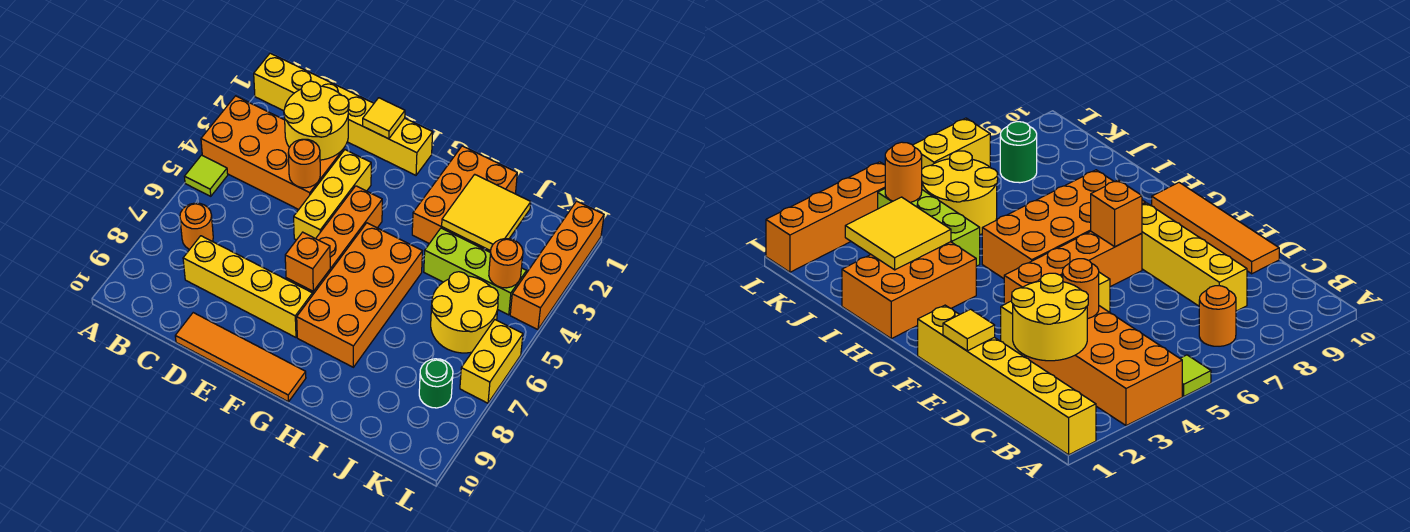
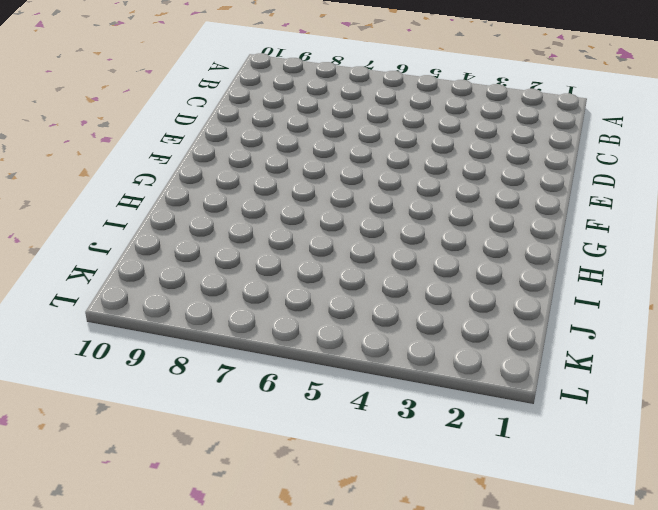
none -> yellow 1x6 brick [254,53,433,175]
none -> orange 2x4 brick [201,96,343,210]
none -> lime 1x1 tile [184,155,228,196]

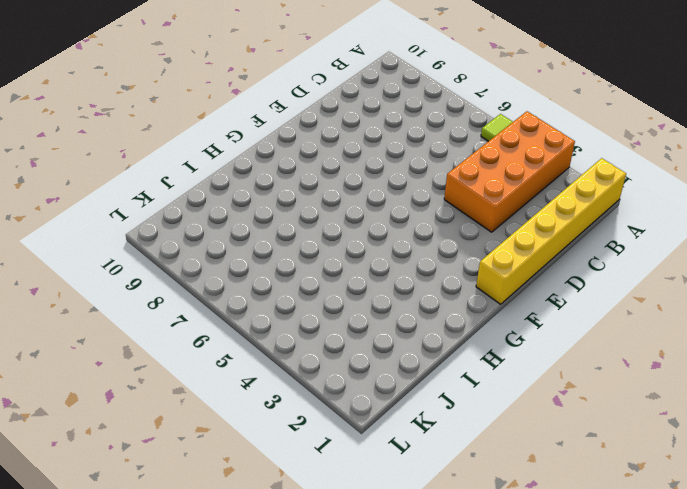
none -> orange 1x1 round brick [180,203,213,250]
none -> yellow 1x4 brick [183,236,313,337]
none -> orange 1x4 tile [175,313,306,402]

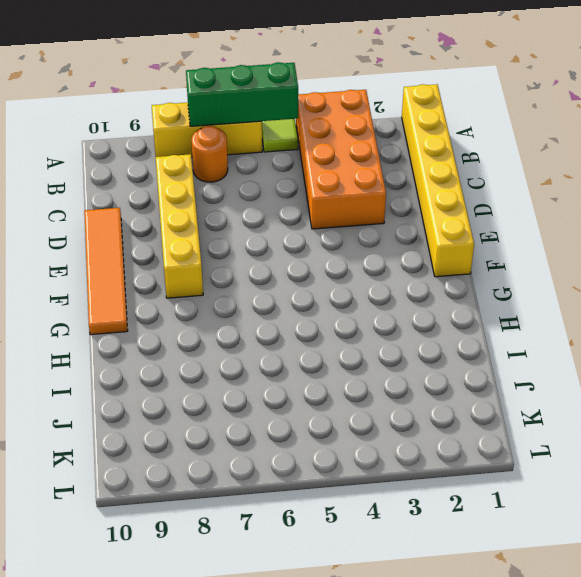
green 1x3 brick [186,62,298,126] -> none
yellow 1x3 brick [152,103,262,157] -> yellow 1x3 brick moved to [294,150,371,240]
none -> orange 1x4 brick [286,186,382,294]
none -> orange 2x4 brick [297,223,422,367]
none -> orange 2x3 brick [412,146,517,247]

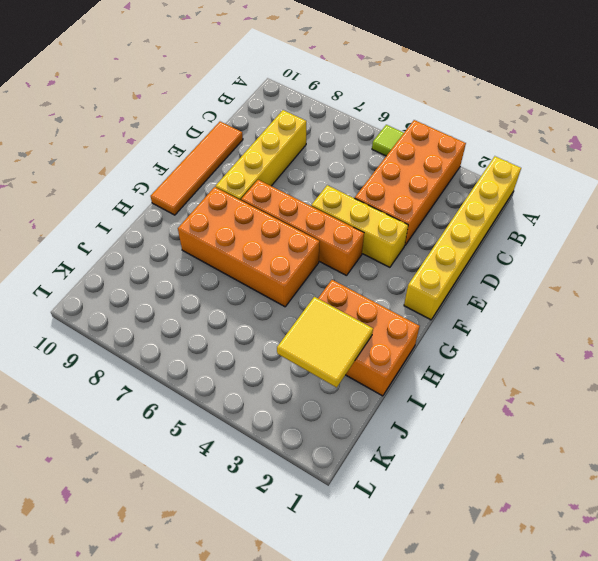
none -> orange 1x1 round brick [180,203,213,250]
none -> lime 1x3 brick [424,228,527,315]
none -> yellow 2x2 round brick [431,272,498,353]

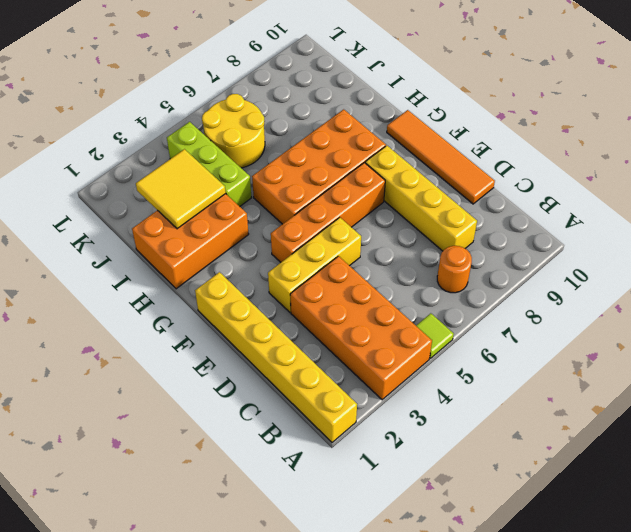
none -> green 1x1 round brick [419,359,453,408]
none -> orange 1x4 brick [510,201,604,330]
none -> yellow 1x2 brick [460,320,523,403]

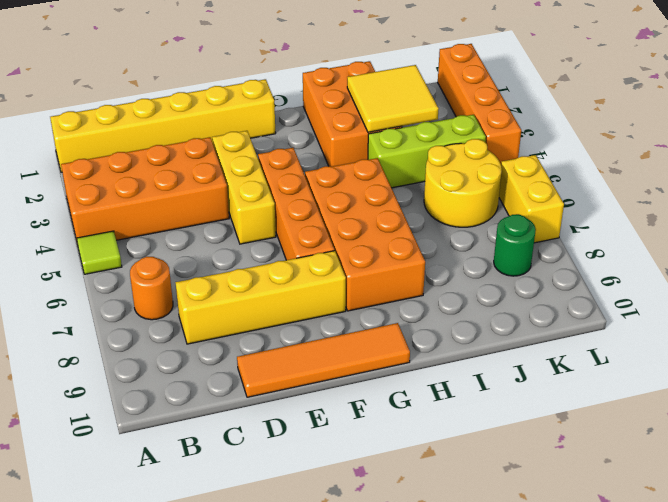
none -> yellow 2x2 round brick [284,81,349,160]
none -> orange 1x1 round brick [288,139,320,188]
none -> yellow 1x1 tile [363,98,405,139]

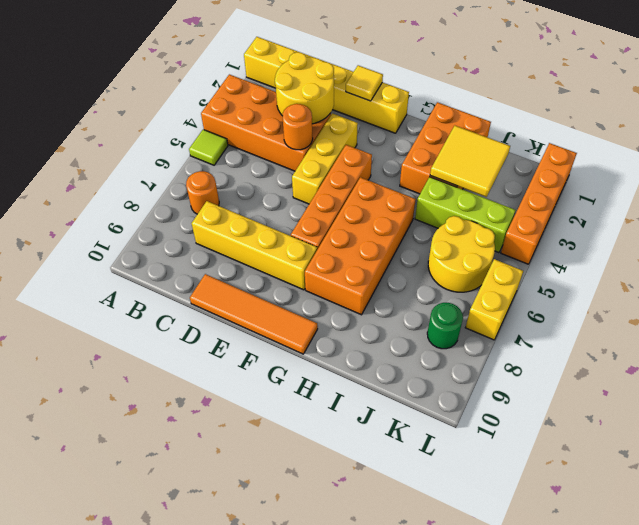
none -> orange 1x1 brick [285,232,330,291]
none -> orange 1x1 round brick [489,239,523,288]

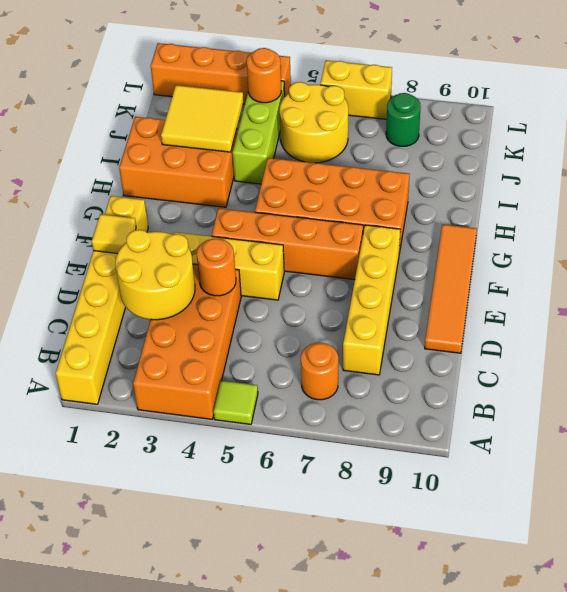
none -> orange 1x1 brick [285,232,330,291]

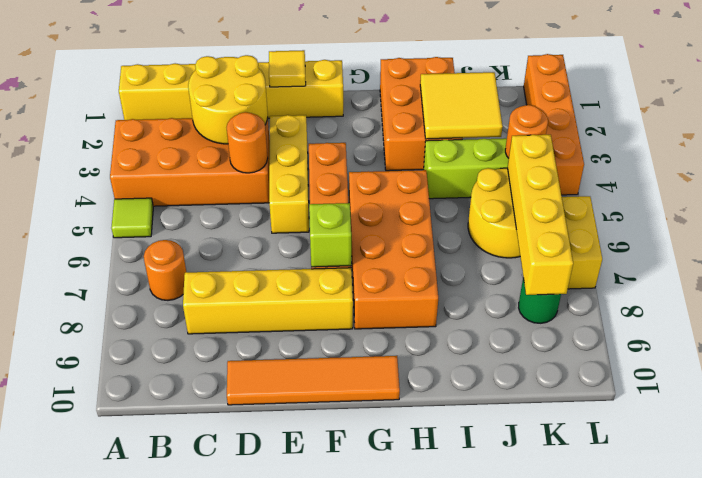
lime 1x1 brick [309,203,351,267] -> orange 1x1 brick [285,232,330,291]
yellow 1x4 brick [508,135,573,295] -> none

